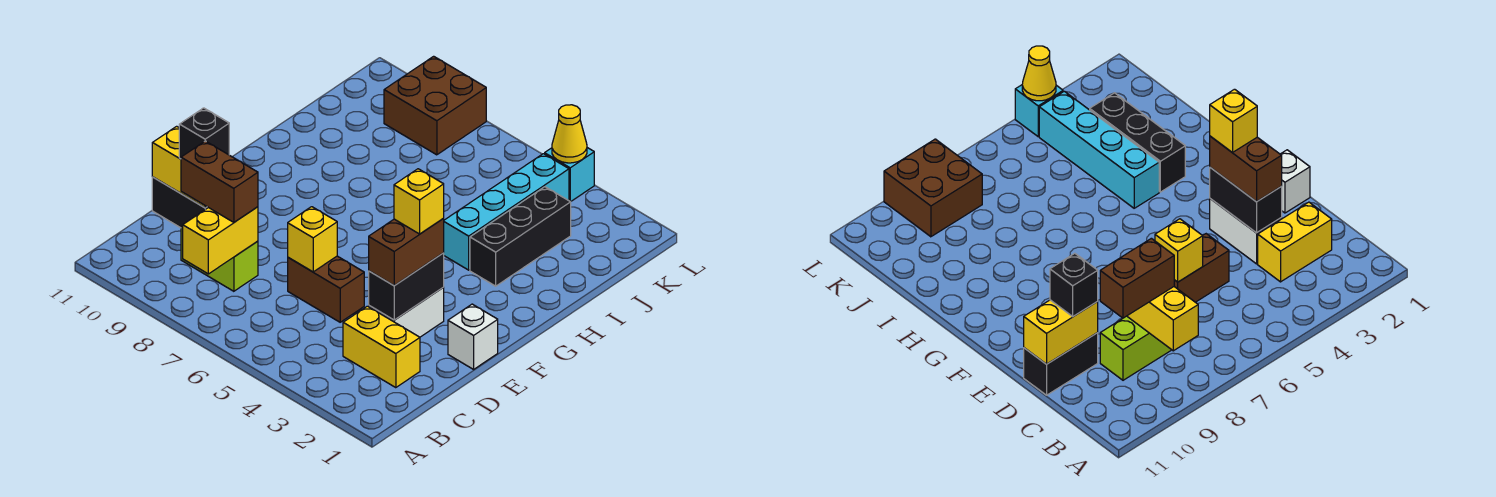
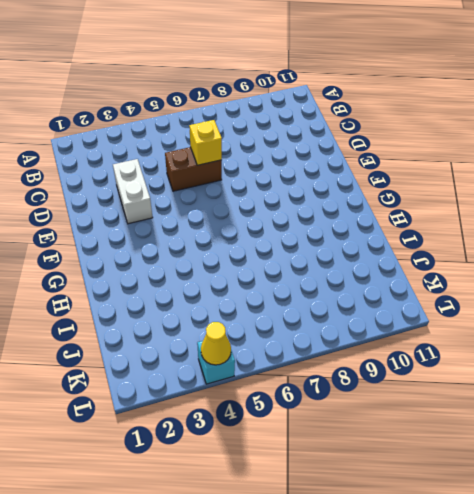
none -> yellow 1x2 brick [343,306,420,388]
none -> lime 1x2 brick [181,225,258,291]
none -> black 1x2 brick [152,177,208,228]

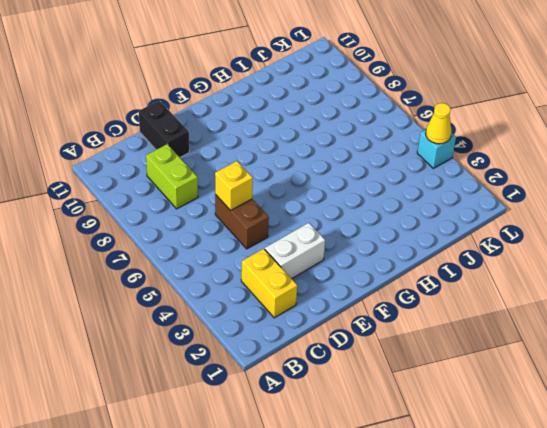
none -> white 1x1 brick [448,304,498,369]
none -> black 1x3 brick [470,187,571,286]
none -> cyan 1x4 brick [444,154,569,270]

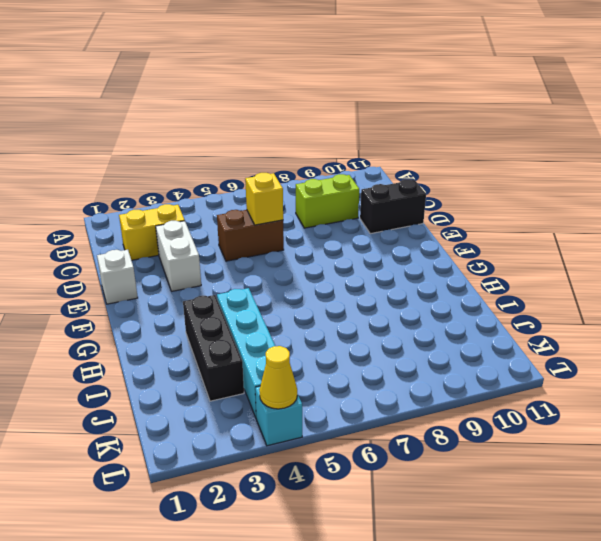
none -> brown 2x2 brick [384,56,486,155]
none -> yellow 1x2 brick [183,207,258,274]
none -> black 1x2 brick [369,253,444,320]

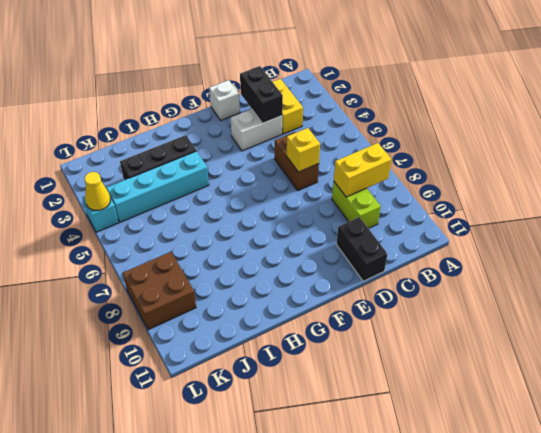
black 1x2 brick [240,66,283,123] -> black 1x2 brick turned to [369,253,444,320]
none -> yellow 1x2 brick [152,126,207,208]
none -> brown 1x2 brick [181,141,258,222]
none -> brown 1x2 brick [369,218,444,286]

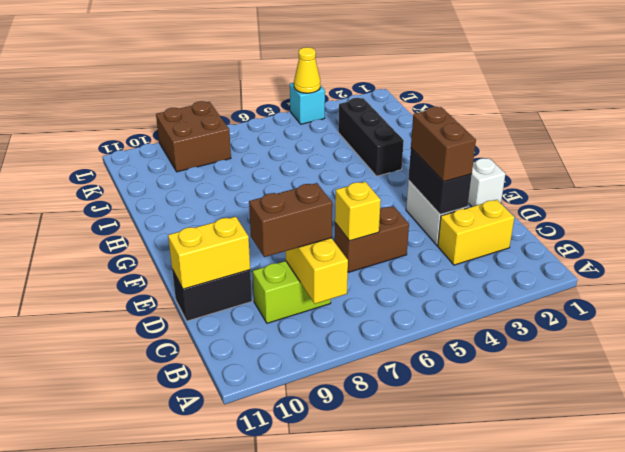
none -> cyan 1x4 brick [444,154,569,270]
none -> black 1x1 brick [179,108,229,159]
none -> yellow 1x1 brick [394,169,444,234]

